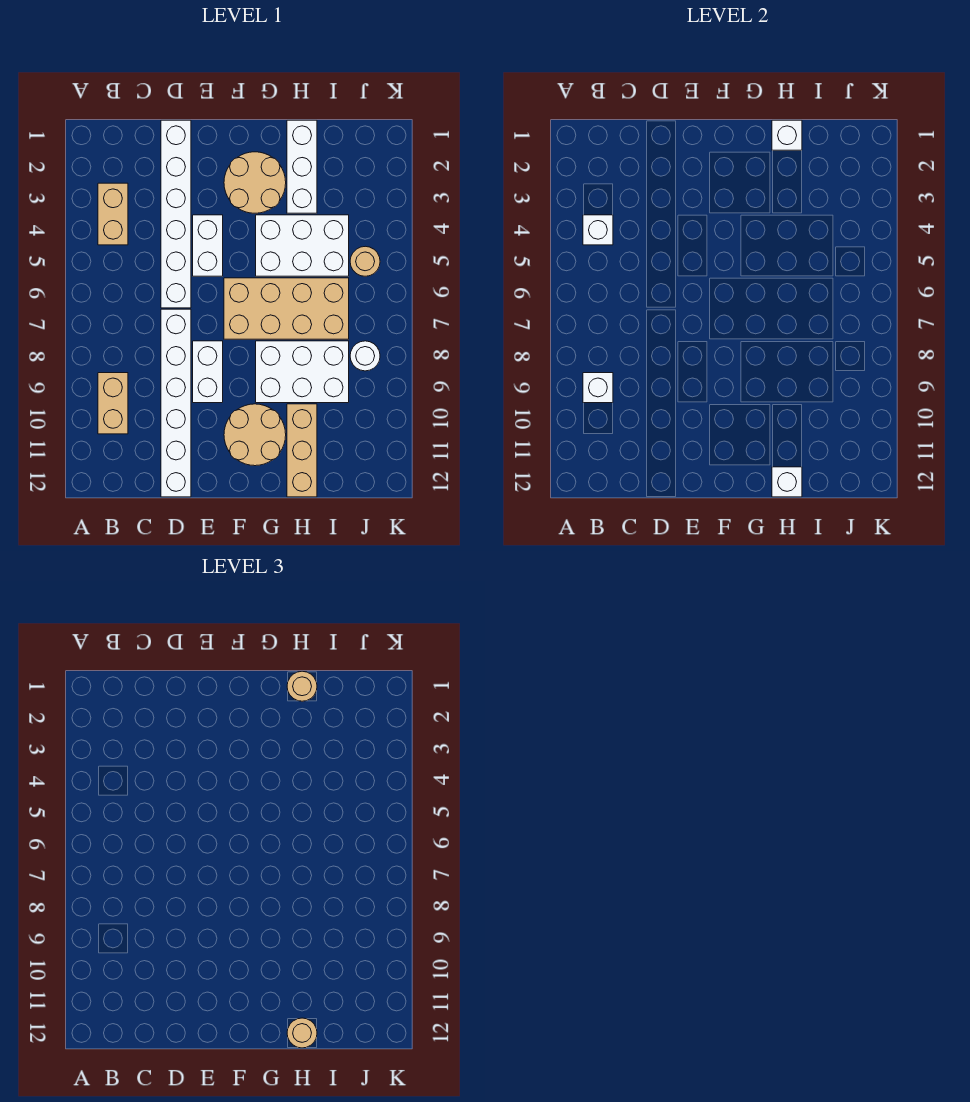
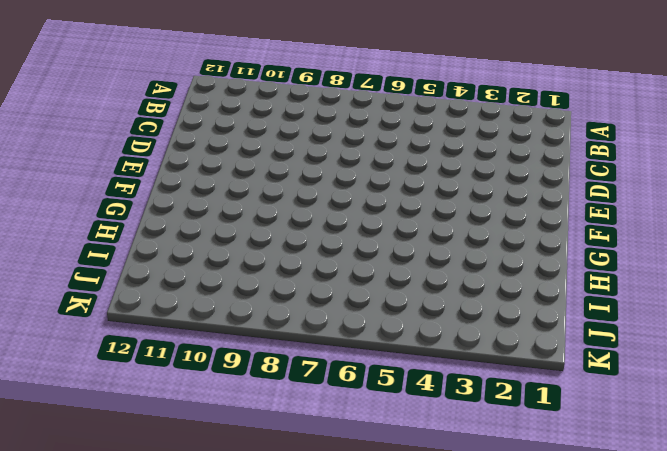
none -> tan 1x2 brick [98,183,128,245]
none -> tan 1x2 brick [98,373,128,434]
none -> white 1x6 brick [161,120,191,308]

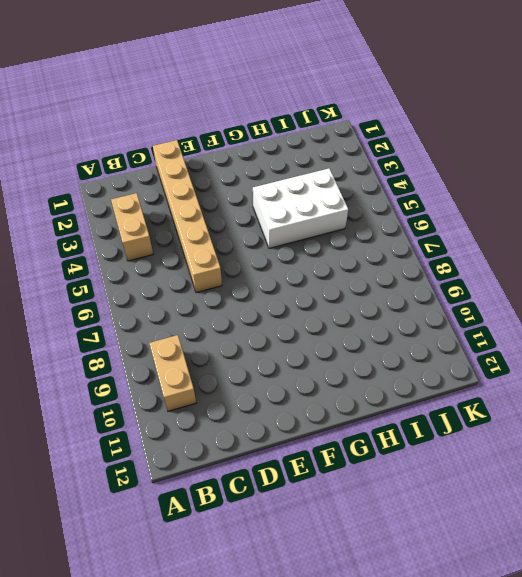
tan 1x6 brick [153,140,222,293] -> white 1x6 brick [161,120,191,308]
none -> white 1x6 brick [161,309,191,497]
none -> white 1x2 brick [193,215,223,276]
none -> white 1x2 brick [193,341,223,403]

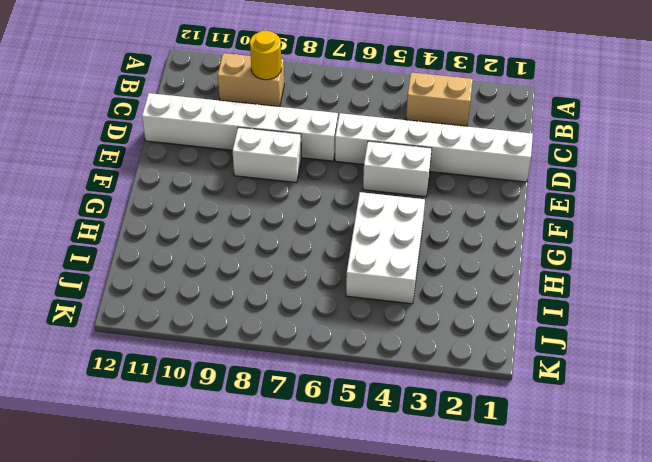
yellow 1x1 round brick [250,30,281,80] -> white 1x1 brick [583,373,613,403]
none -> tan 2x2 round brick [224,152,286,213]
none -> tan 2x4 brick [224,278,349,339]
none -> tan 2x2 round brick [224,404,286,466]

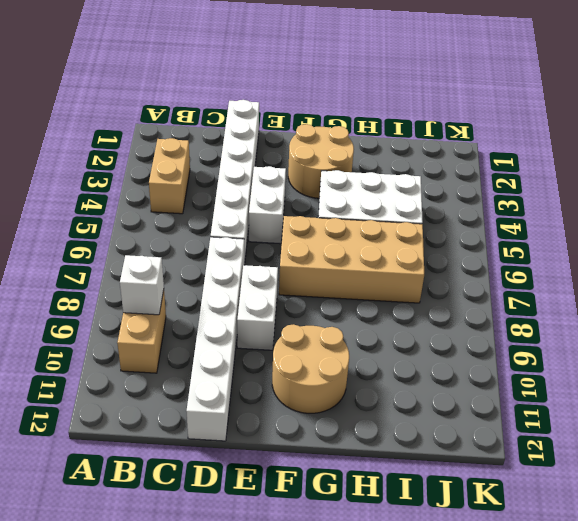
none -> white 2x3 brick [256,341,349,403]
none -> white 1x3 brick [287,120,317,213]
none -> tan 1x3 brick [287,404,317,497]

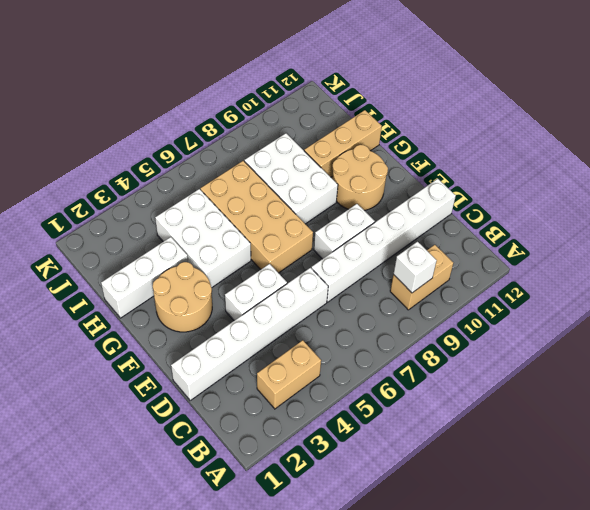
none -> tan 1x1 round brick [350,246,380,276]
none -> white 1x1 round brick [350,341,380,371]
none -> white 1x1 brick [583,215,613,245]

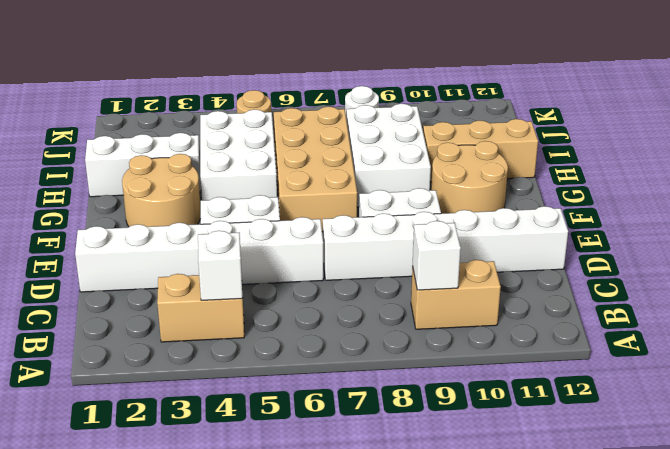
none -> white 1x1 brick [772,120,802,150]
none -> white 1x1 brick [772,467,802,497]
none -> tan 1x1 round brick [287,671,317,701]

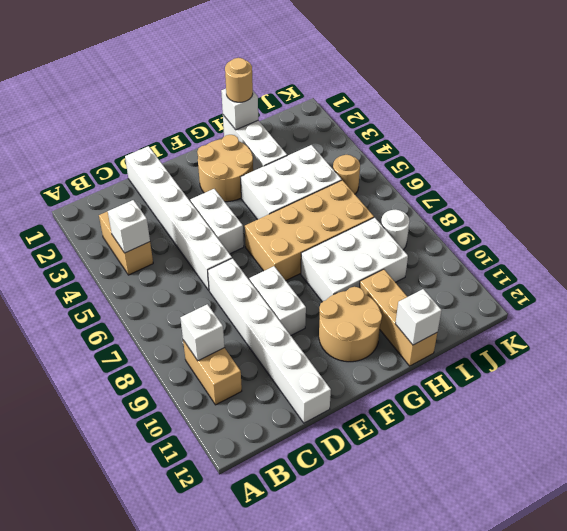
none -> tan 1x1 round brick [287,1018,317,1048]

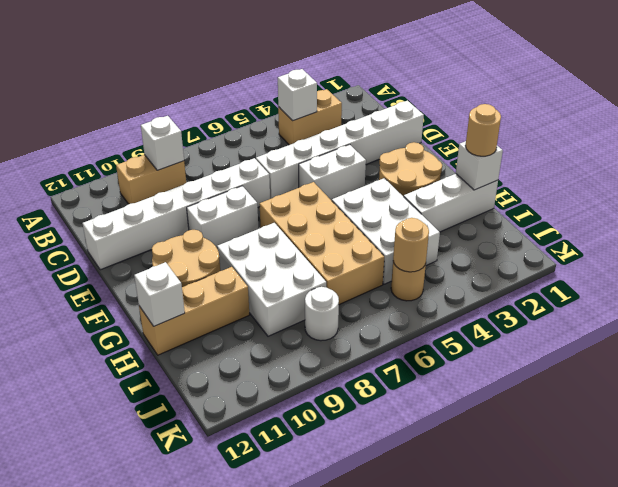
tan 1x1 round brick [393,218,429,272] -> tan 1x1 round brick moved to [287,1018,317,1048]

